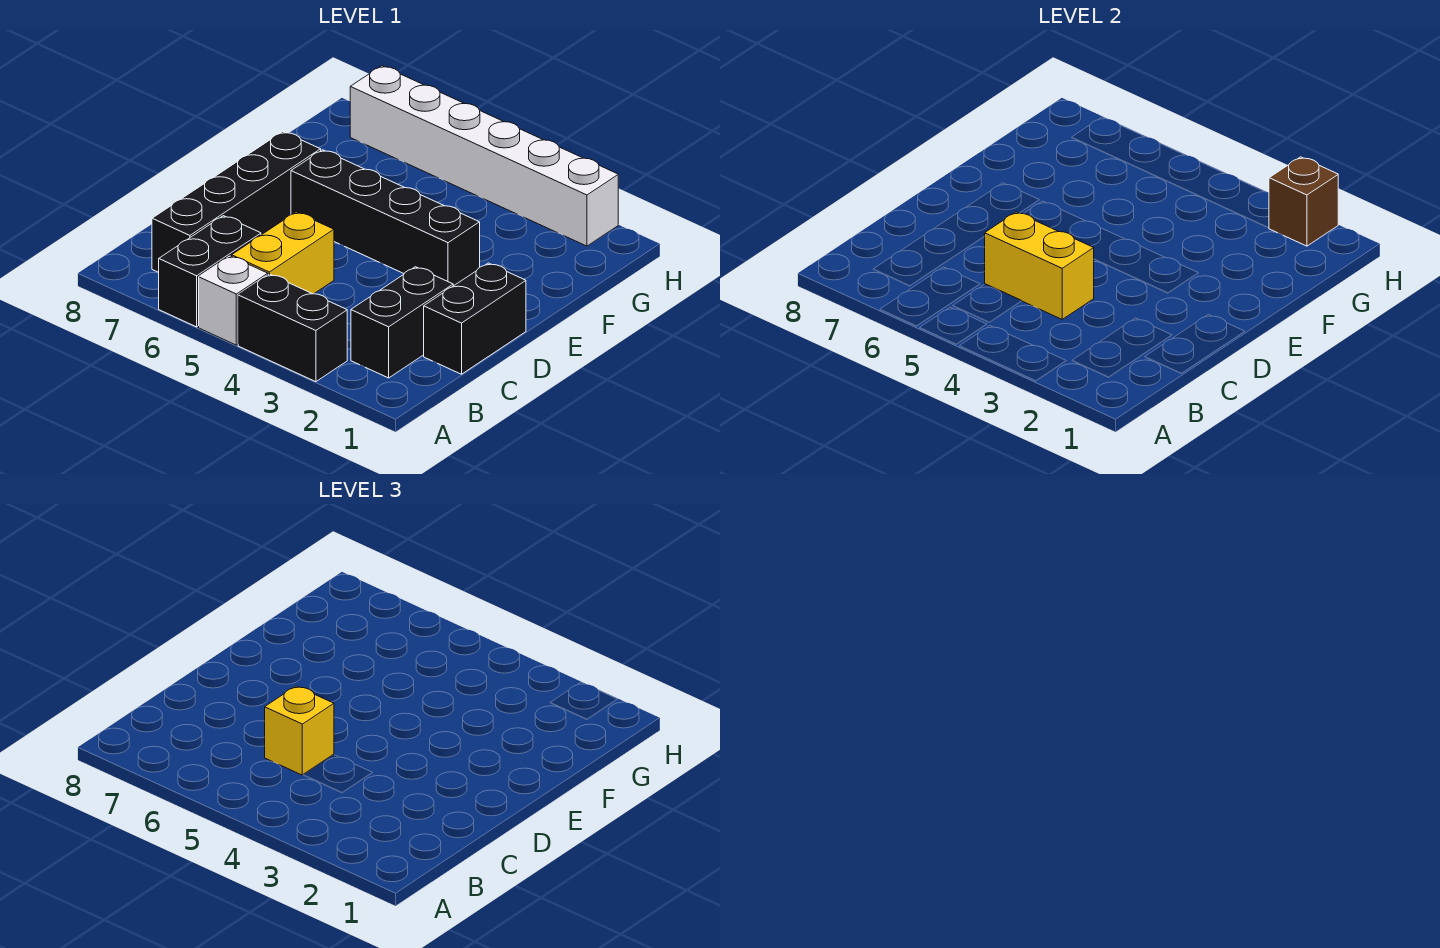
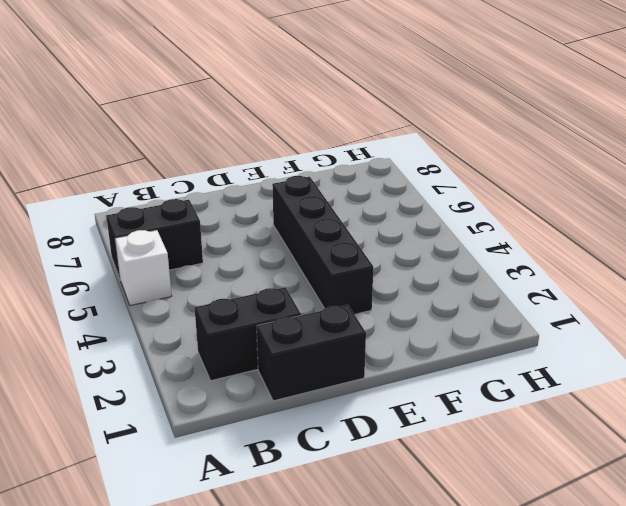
none -> black 1x2 brick [238,274,347,382]
none -> yellow 1x2 brick [232,212,334,294]
none -> black 1x4 brick [152,132,321,272]

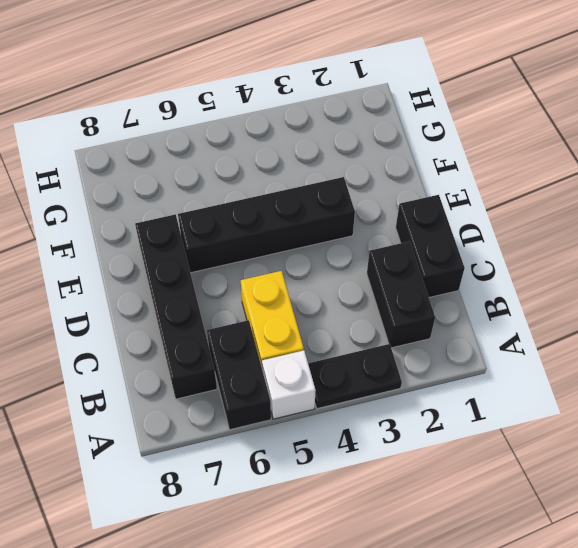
black 1x2 plate [308,344,402,409] -> black 1x2 brick [238,274,347,382]
none -> white 1x6 brick [350,66,618,246]
none -> yellow 1x2 brick [985,212,1094,319]
none -> brown 1x1 brick [1269,157,1338,246]

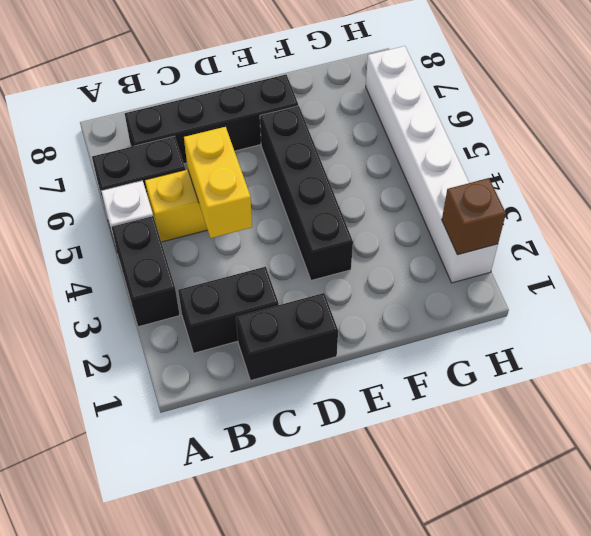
none -> yellow 1x1 brick [265,686,334,775]

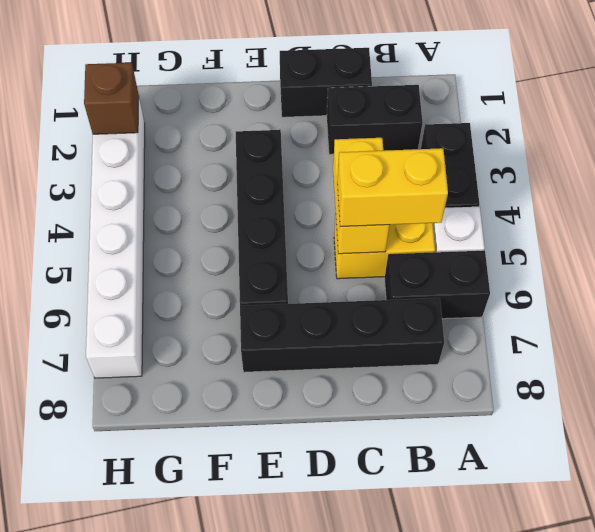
yellow 1x2 brick [337,148,448,227] -> yellow 1x1 brick [265,686,334,775]

